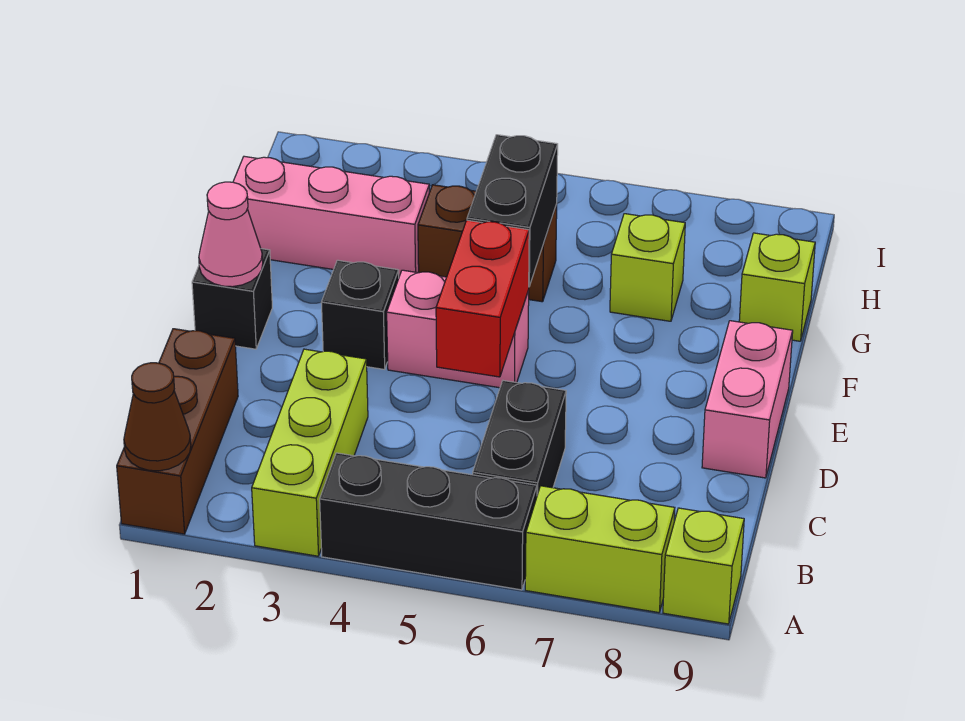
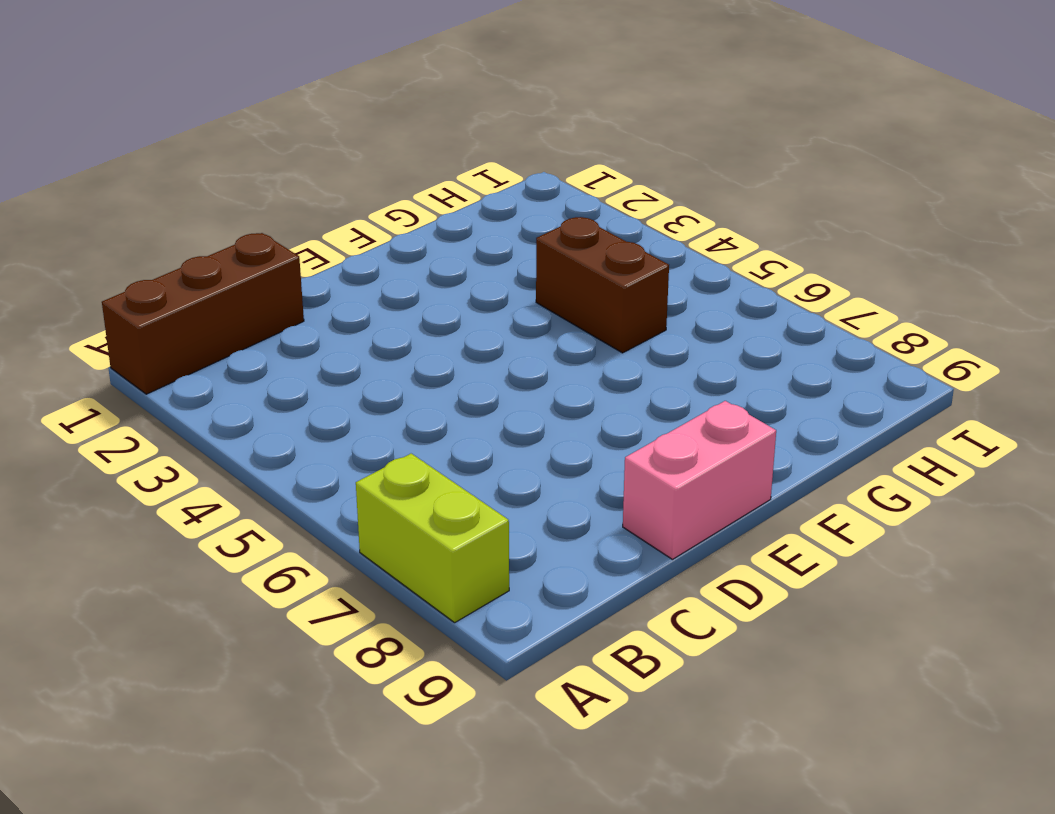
none -> lime 1x3 brick [252,349,368,556]
none -> black 1x3 brick [320,453,537,590]
none -> lime 1x1 brick [663,508,744,624]

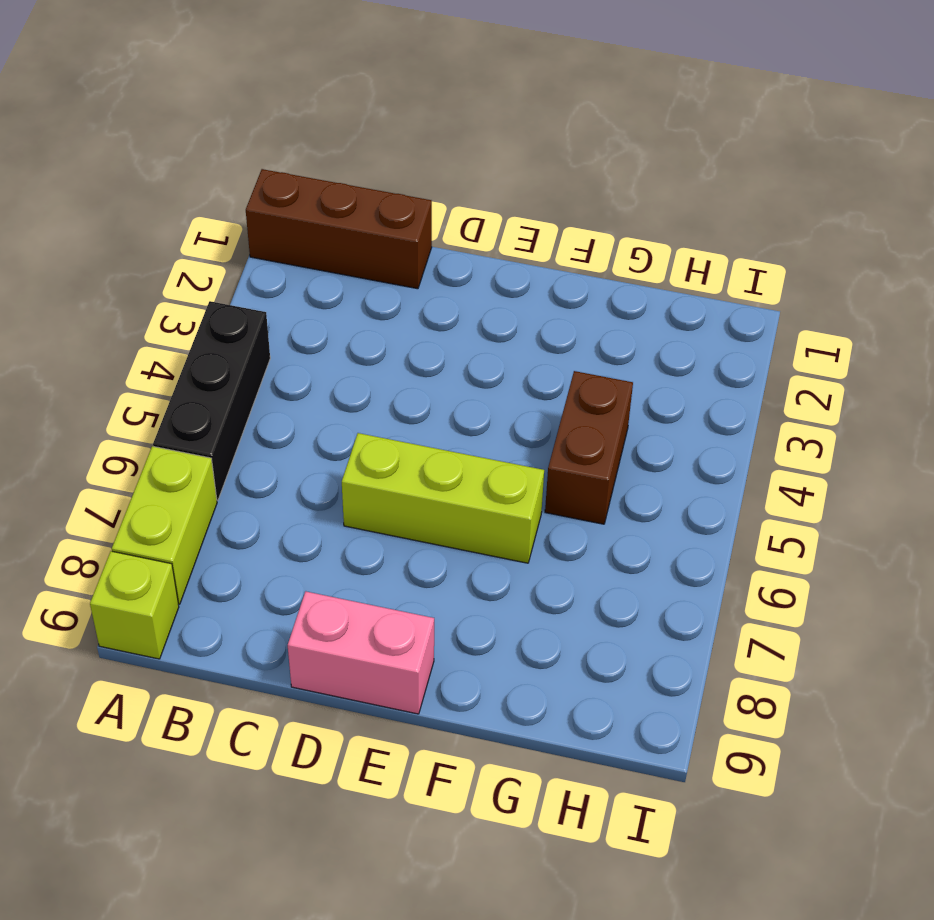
lime 1x3 brick [342,433,544,563] -> lime 1x3 brick moved to [252,349,368,556]
none -> black 1x2 brick [473,381,566,495]
none -> black 1x1 brick [192,249,272,349]
none -> black 1x1 brick [321,260,399,369]

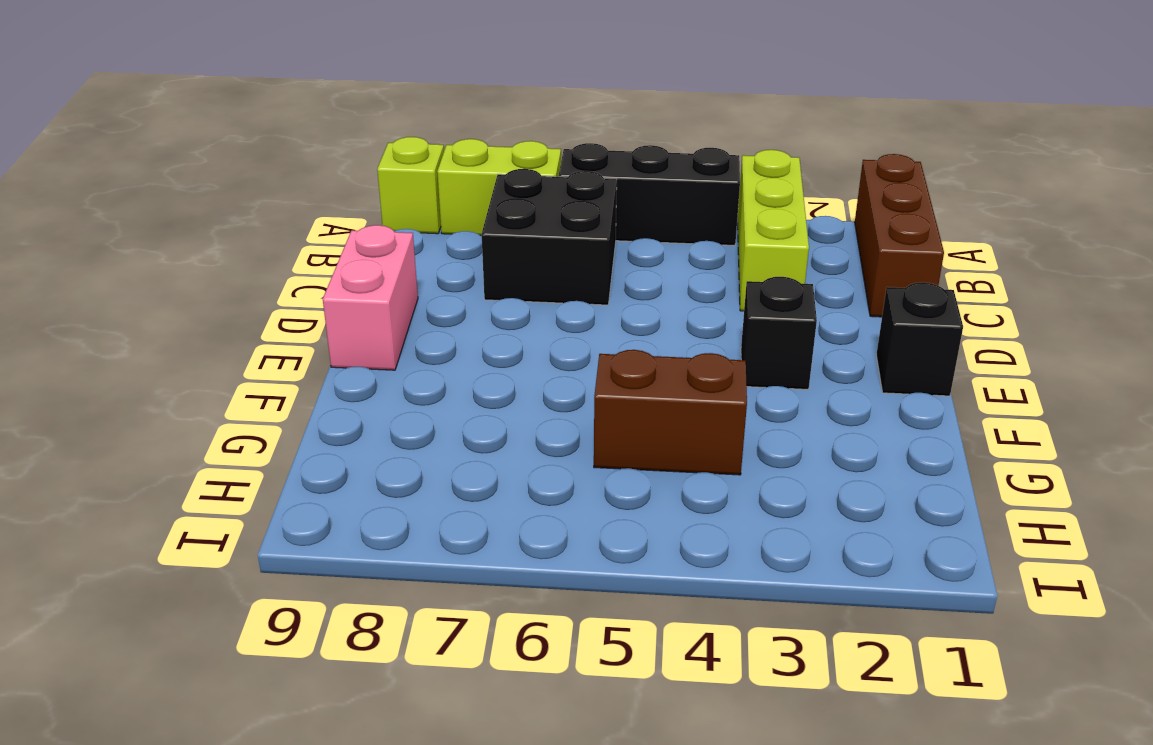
black 2x2 brick [482,169,617,305] -> black 1x2 brick [473,381,566,495]
none -> pink 1x2 brick [387,270,529,388]
none -> pink 1x3 brick [233,156,429,276]
none -> lime 1x1 brick [610,214,685,321]

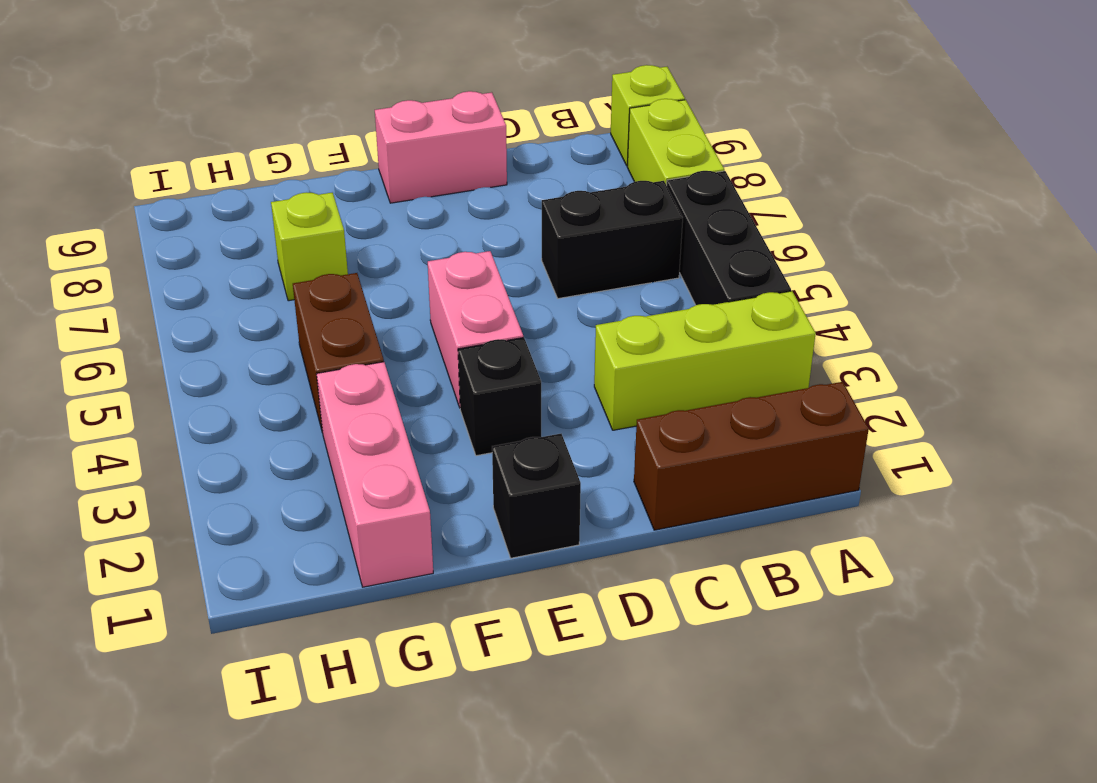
none -> lime 1x1 brick [739,233,815,341]
none -> brown 1x1 cone [124,363,191,471]
none -> red 1x2 brick [436,220,529,377]

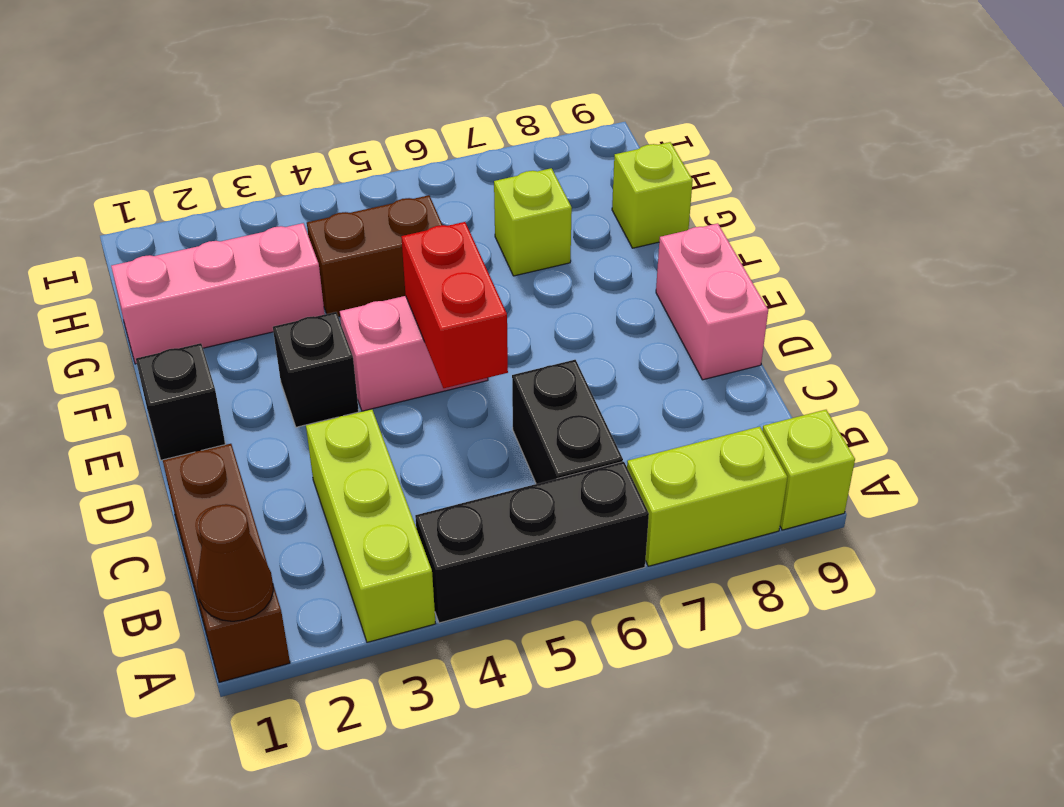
none -> pink 1x1 cone [199,182,263,287]
none -> black 1x2 brick [467,135,558,286]

